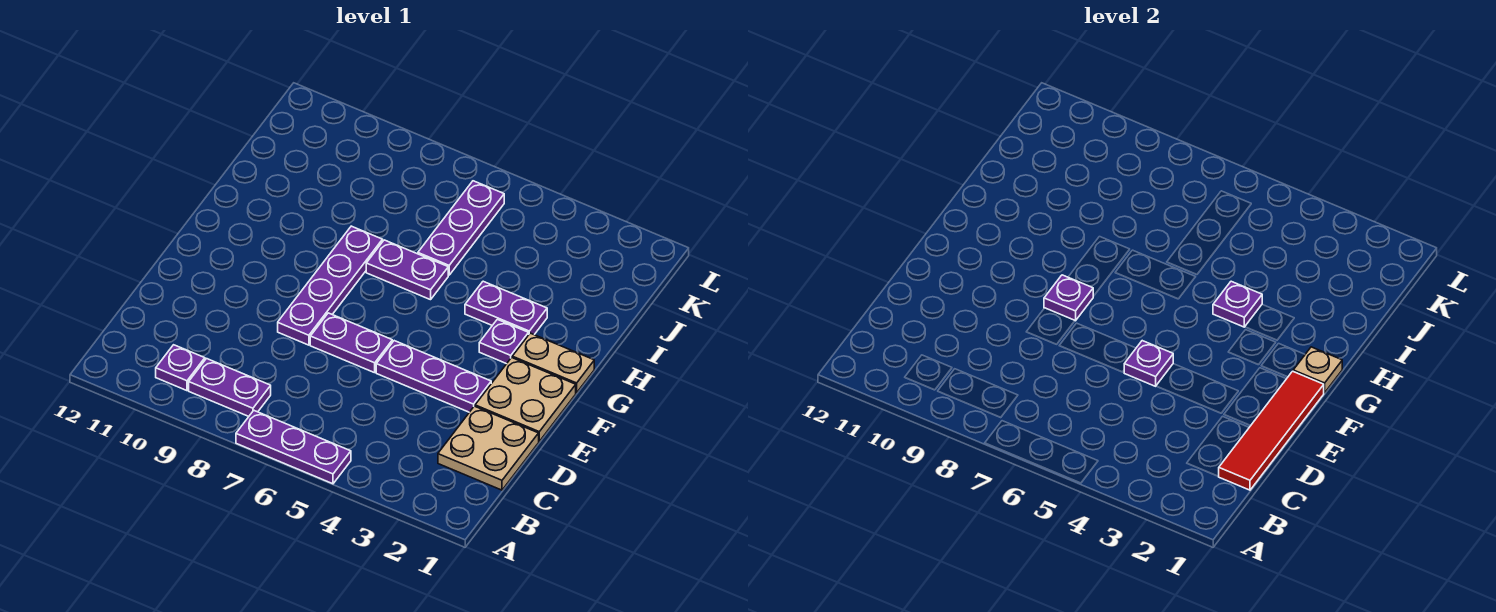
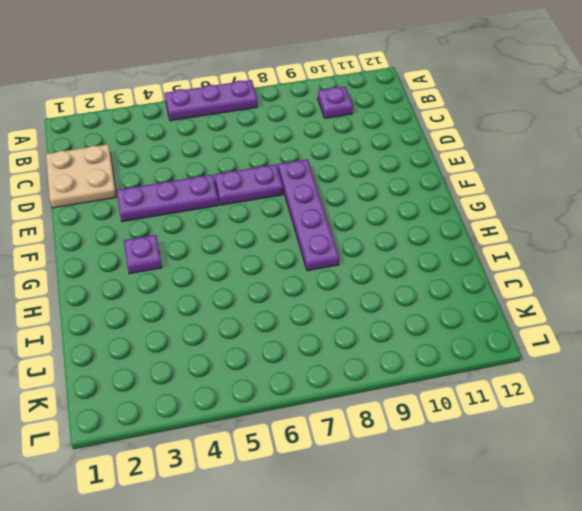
none -> purple 1x2 plate [189,359,271,416]
none -> tan 2x2 plate [475,358,576,441]
none -> tan 1x2 plate [512,333,594,393]

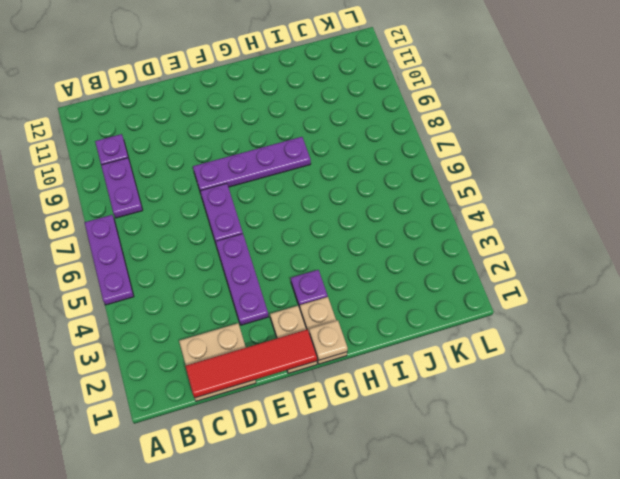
tan 1x2 plate [270,306,317,373] -> tan 2x2 plate [475,358,576,441]
none -> purple 1x2 plate [465,281,547,335]
none -> purple 1x2 plate [366,240,448,300]
none -> purple 1x3 plate [418,181,504,275]

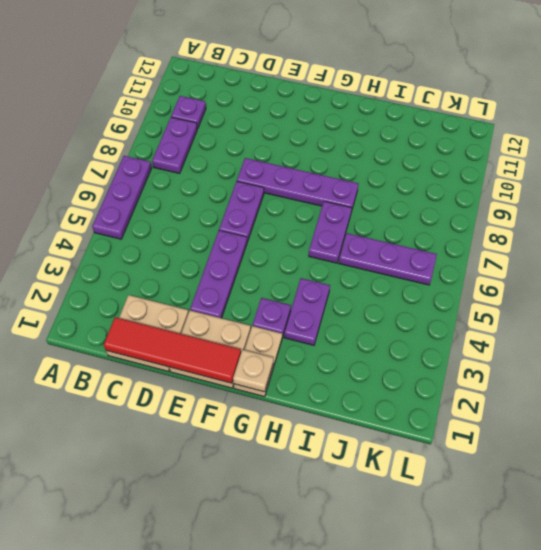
none -> purple 1x1 plate [1124,341,1173,386]
none -> purple 1x1 plate [1044,275,1093,321]
none -> purple 1x1 plate [1213,281,1262,327]

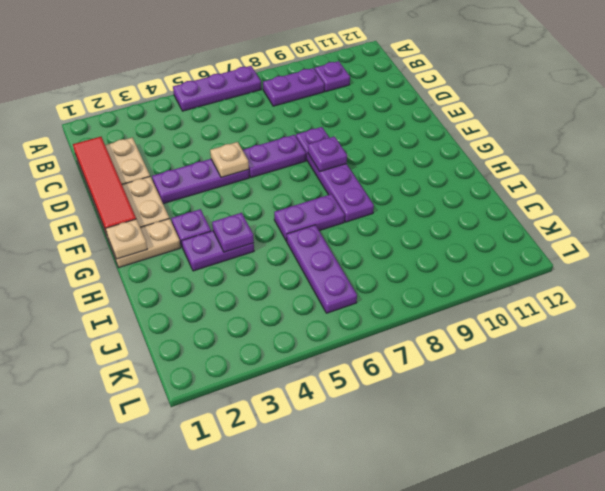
tan 1x1 plate [210,142,249,177] -> purple 1x1 plate [1124,341,1173,386]

